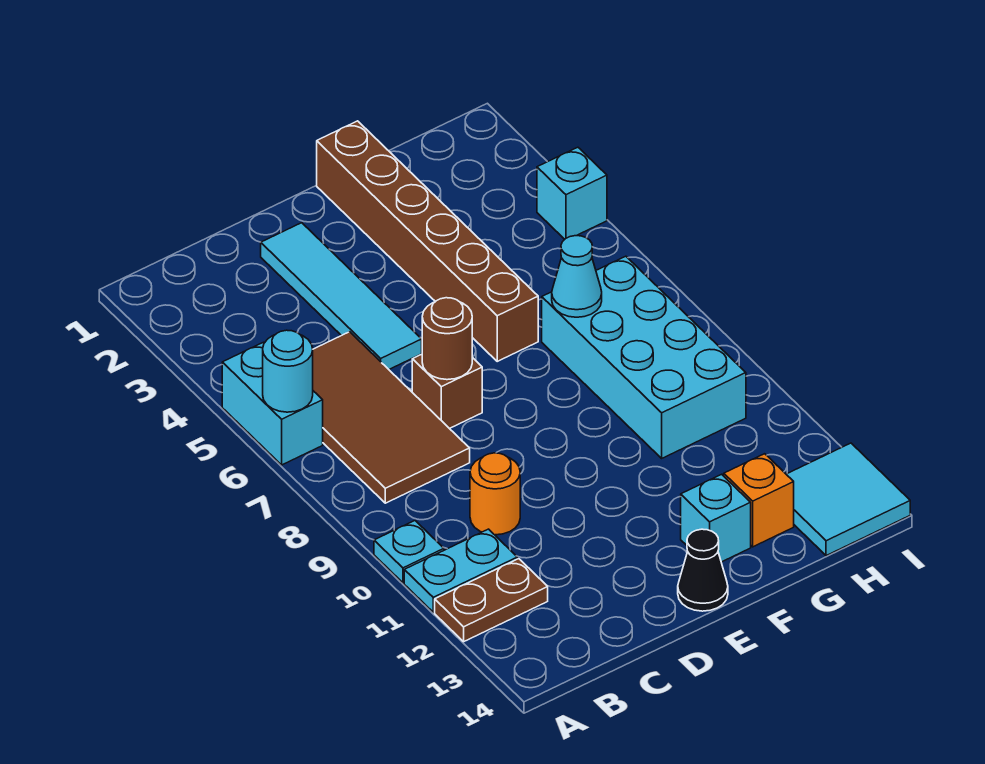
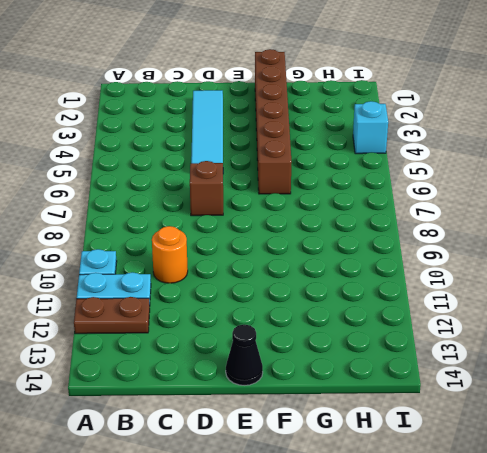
none -> cyan 1x2 brick [222,342,323,465]
none -> brown 2x4 tile [313,332,470,503]
none -> cyan 1x1 brick [681,474,751,562]

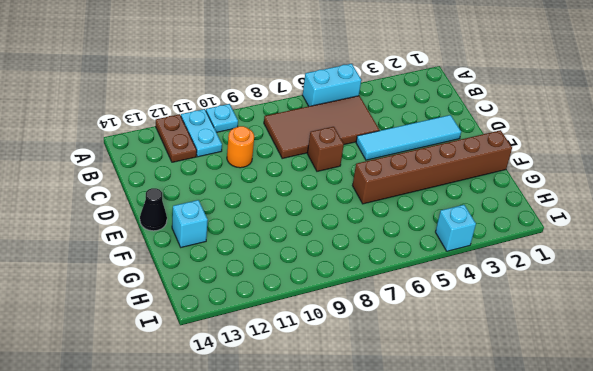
none -> cyan 2x4 brick [542,256,746,458]
none -> orange 1x1 brick [724,454,794,547]
none -> cyan 2x2 tile [786,443,910,556]

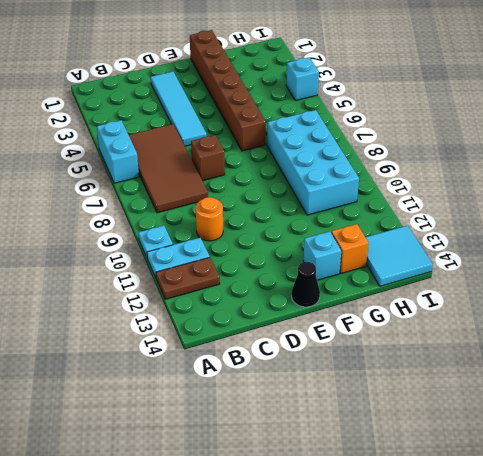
none -> cyan 1x1 round brick [263,330,313,412]
none -> brown 1x1 round brick [422,298,472,380]
none -> cyan 1x1 cone [552,236,602,317]

